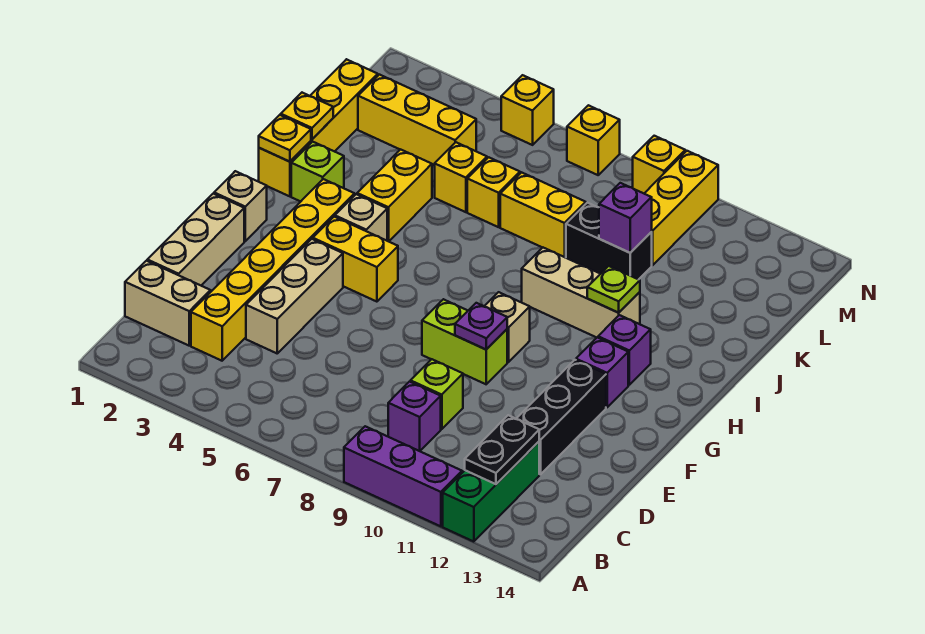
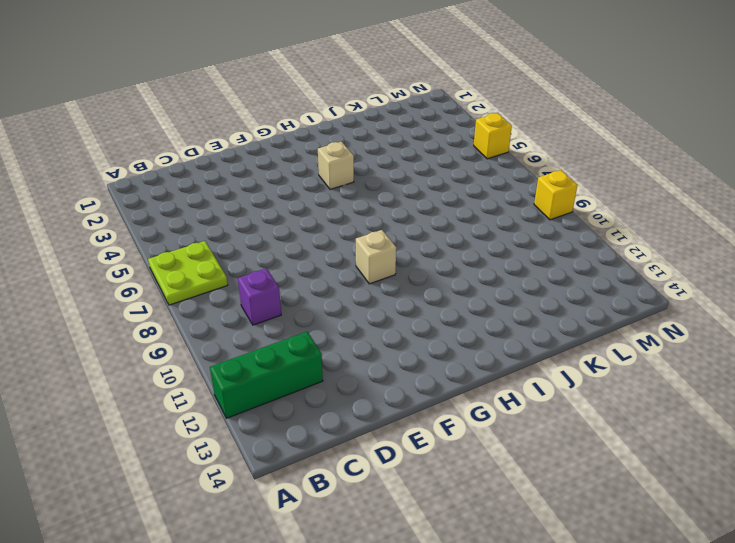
lime 2x2 plate [148,241,228,305] -> none
none -> purple 1x3 brick [344,426,462,526]
none -> tan 1x2 brick [125,261,211,346]
none -> yellow 1x6 brick [191,179,355,361]
none -> tan 1x3 brick [147,194,244,286]

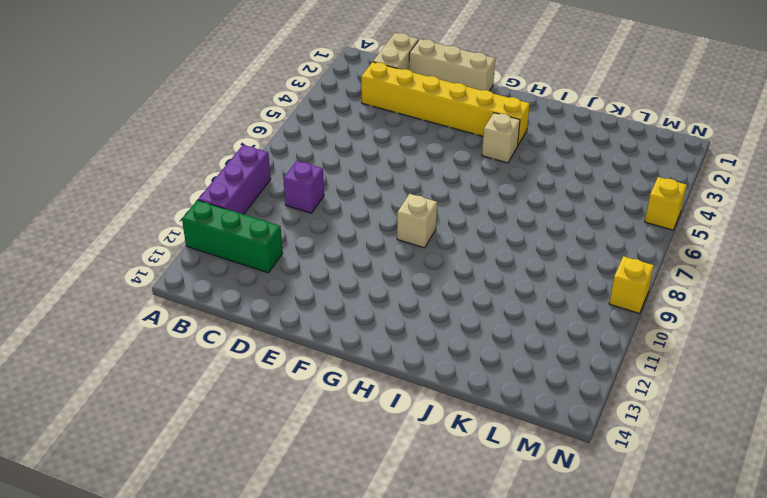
none -> tan 1x3 brick [246,239,343,353]
none -> lime 1x1 brick [411,359,463,429]
none -> black 1x3 brick [516,360,606,474]
none -> lime 1x2 brick [422,299,507,384]

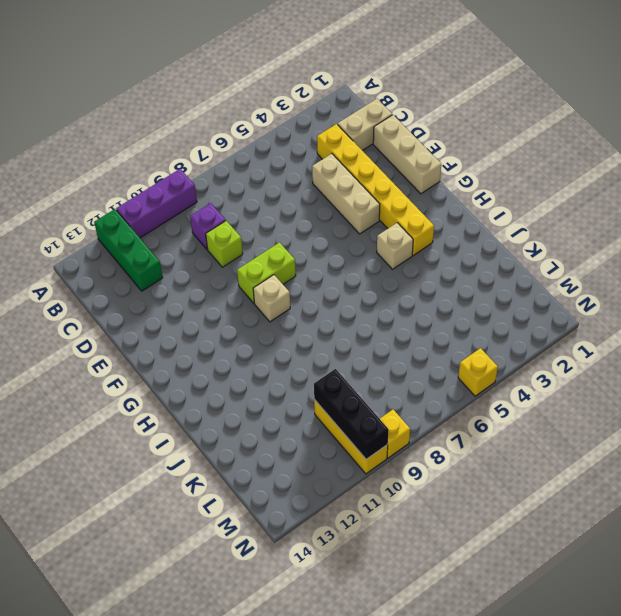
black 1x3 brick [314,369,389,459] -> black 1x3 brick moved to [516,360,606,474]
none -> tan 1x1 brick [214,171,267,241]
none -> yellow 1x2 brick [313,217,398,302]
none -> purple 1x1 brick [576,338,628,407]
none -> purple 1x1 brick [598,315,651,385]

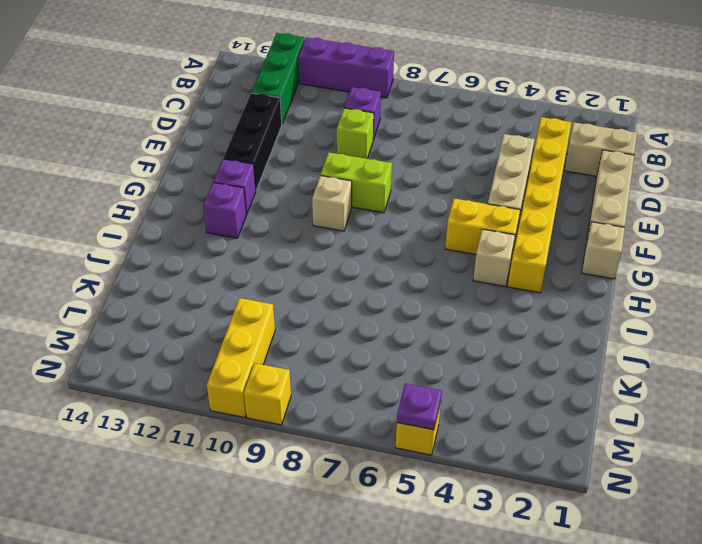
purple 1x1 plate [397,383,442,430] -> purple 1x1 plate moved to [455,303,507,349]
none -> yellow 1x4 brick [259,59,378,196]
none -> lime 1x1 brick [291,142,344,202]
none -> yellow 1x2 brick [357,149,432,241]
none -> tan 1x3 brick [522,248,640,338]

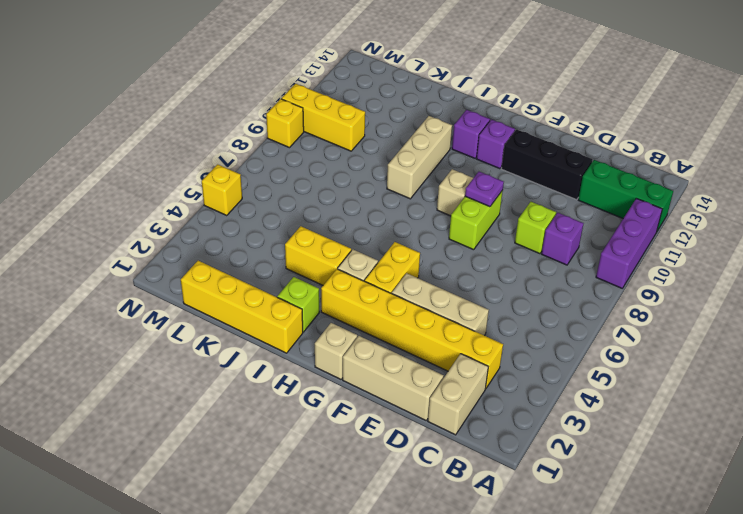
none -> yellow 1x1 brick [435,142,487,212]
none -> yellow 1x1 brick [467,157,520,227]
none -> yellow 1x2 brick [500,172,586,257]
none -> black 1x2 brick [566,203,652,280]

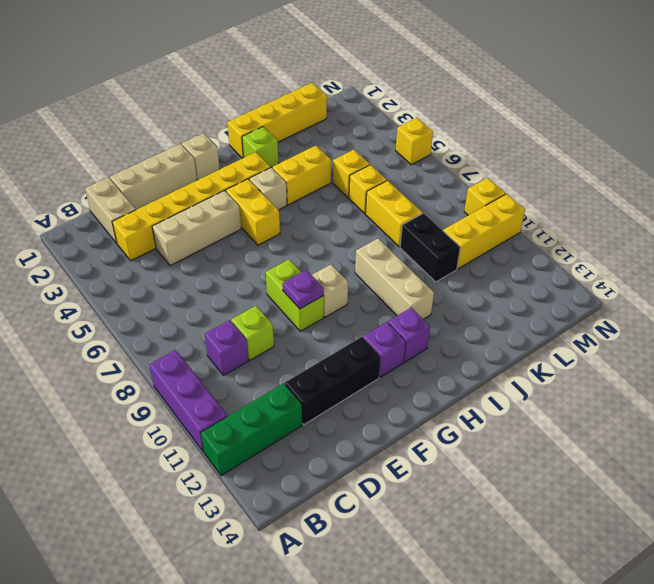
none -> yellow 1x3 brick [358,75,476,165]
none -> yellow 1x1 brick [567,105,620,175]
none -> black 1x2 plate [465,415,539,484]
none -> yellow 1x1 plate [259,115,311,162]

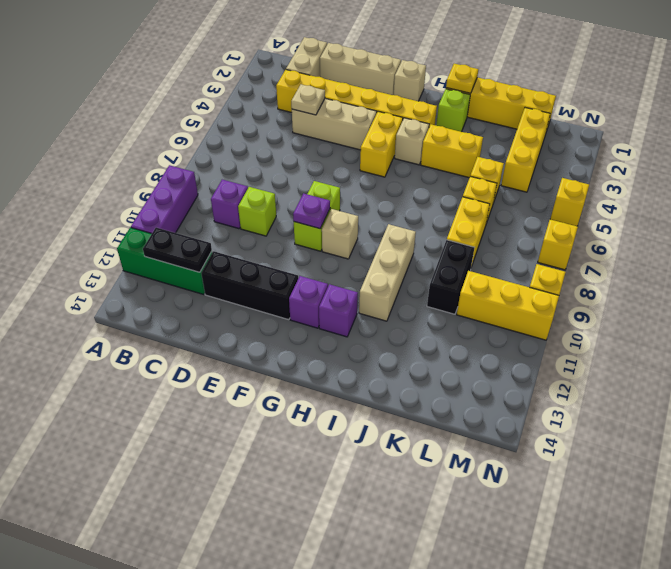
tan 1x1 plate [291,84,325,115] -> none
none -> lime 1x1 plate [587,266,640,313]
none -> yellow 1x1 plate [281,93,333,139]
none -> purple 1x1 brick [599,183,652,253]

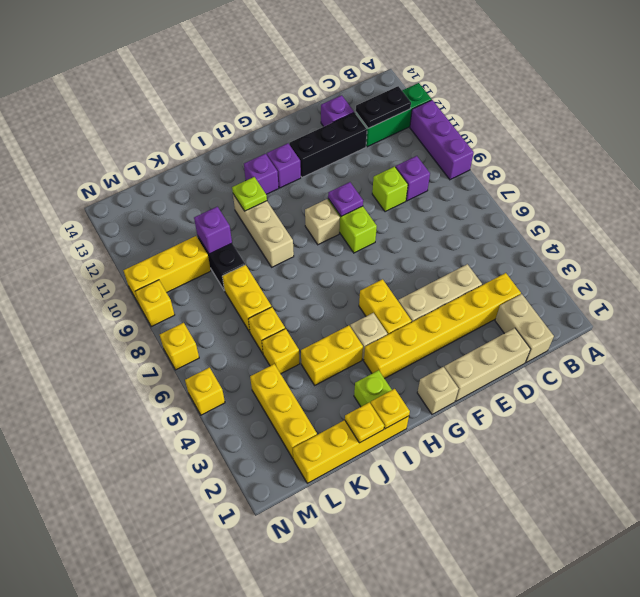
purple 1x1 brick [321,95,354,127] -> none

